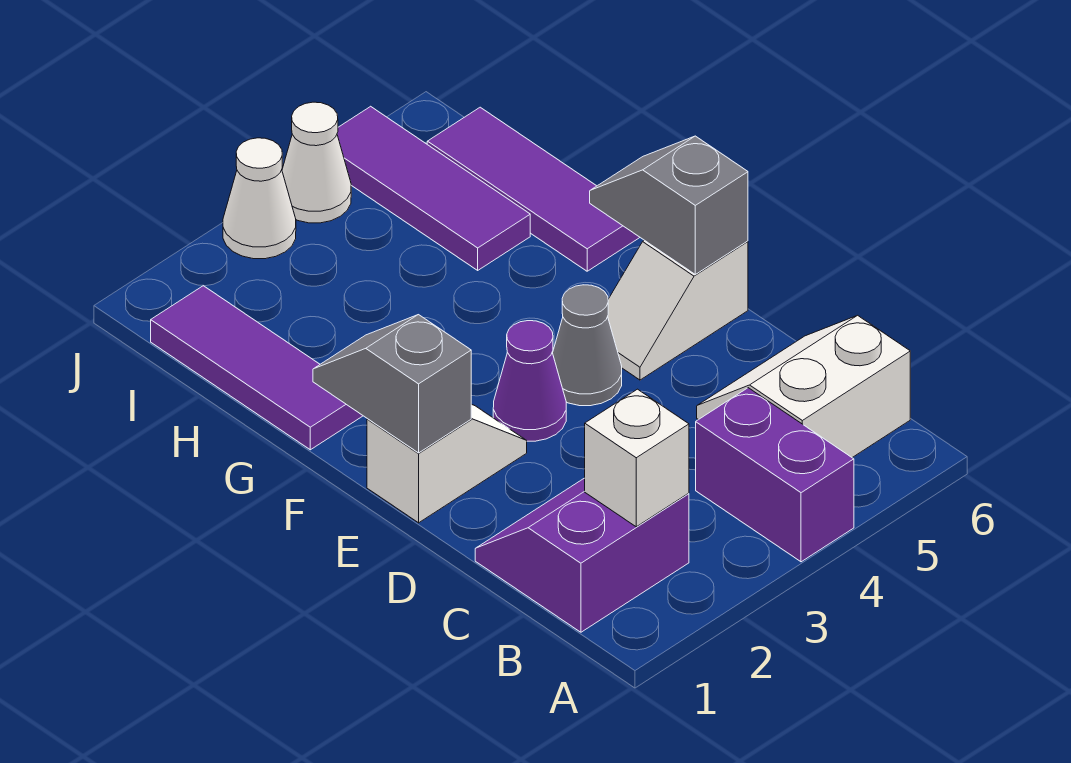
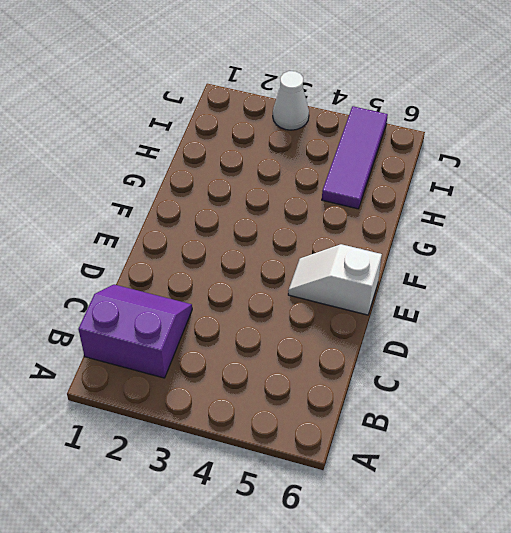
none -> purple 1x2 brick [696,388,854,562]
none -> white 2x2 slope [697,315,910,457]
none -> white 1x2 slope [367,404,527,523]

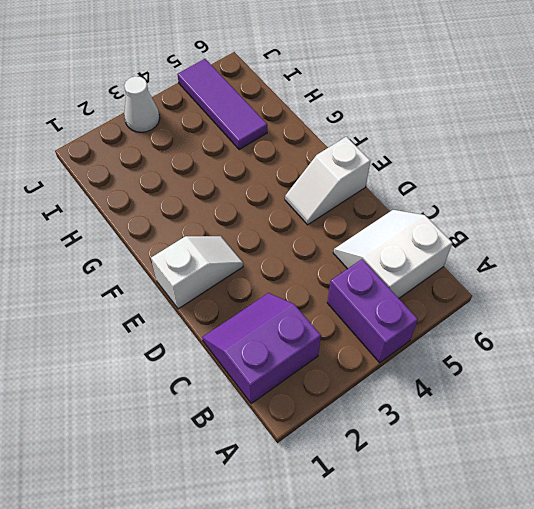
none -> purple 1x1 cone [493,321,566,441]
none -> grey 1x1 cone [553,285,622,406]
none -> purple 1x3 tile [151,286,363,450]

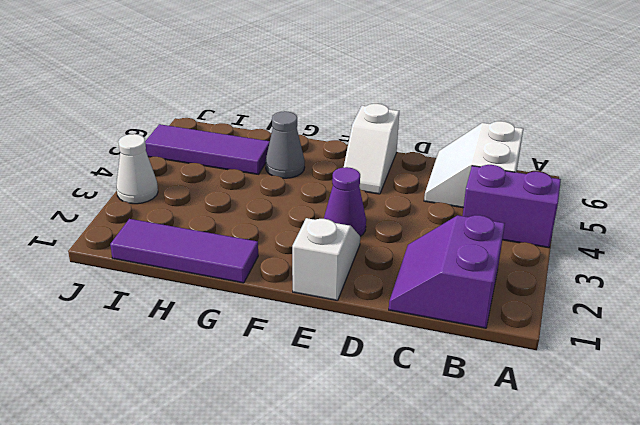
grey 1x1 cone [265,111,305,178] -> grey 1x1 cone moved to [553,285,622,406]
none -> purple 1x3 tile [427,107,640,271]
none -> white 1x1 cone [282,102,351,223]
none -> white 1x1 brick [585,389,689,527]

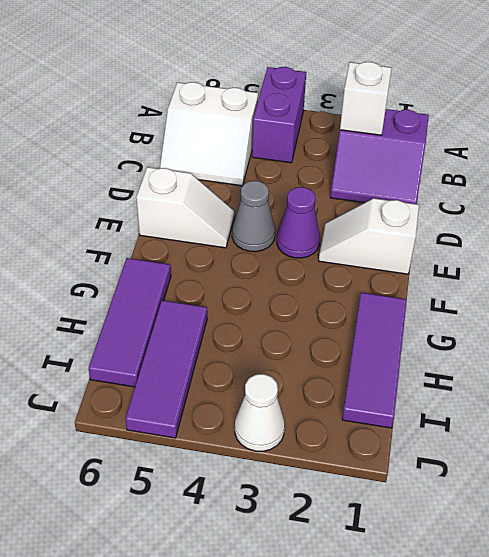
none -> white 1x1 cone [282,102,351,223]
none -> grey 1x2 slope [313,315,471,453]
none -> grey 1x2 slope [590,136,748,274]

